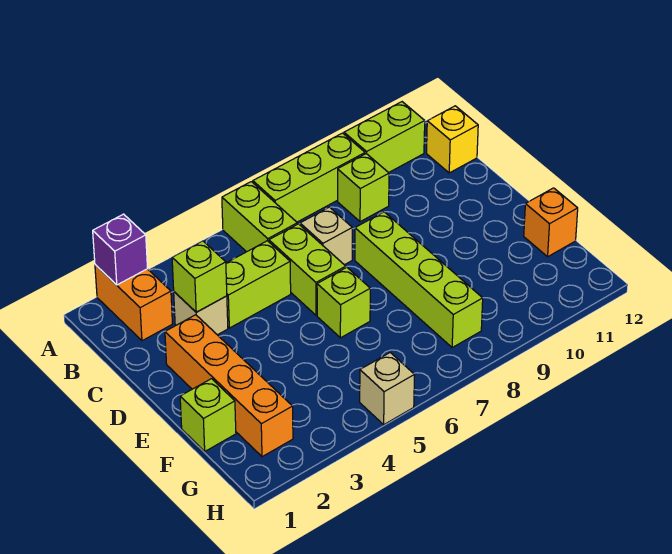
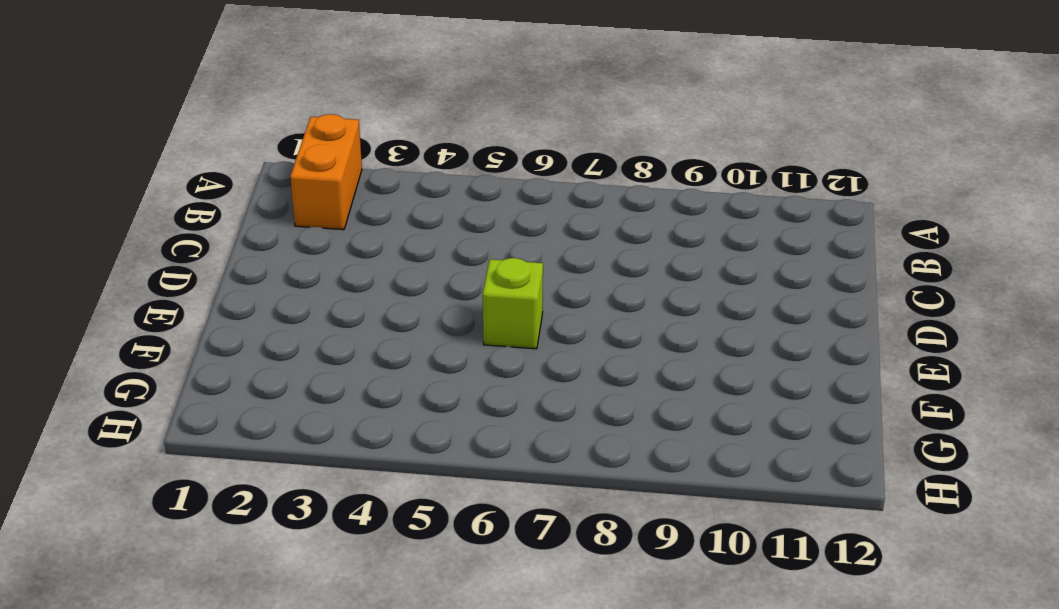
none -> lime 1x2 brick [222,182,297,252]
none -> lime 1x3 brick [253,133,365,222]
none -> lime 1x2 brick [344,102,425,173]

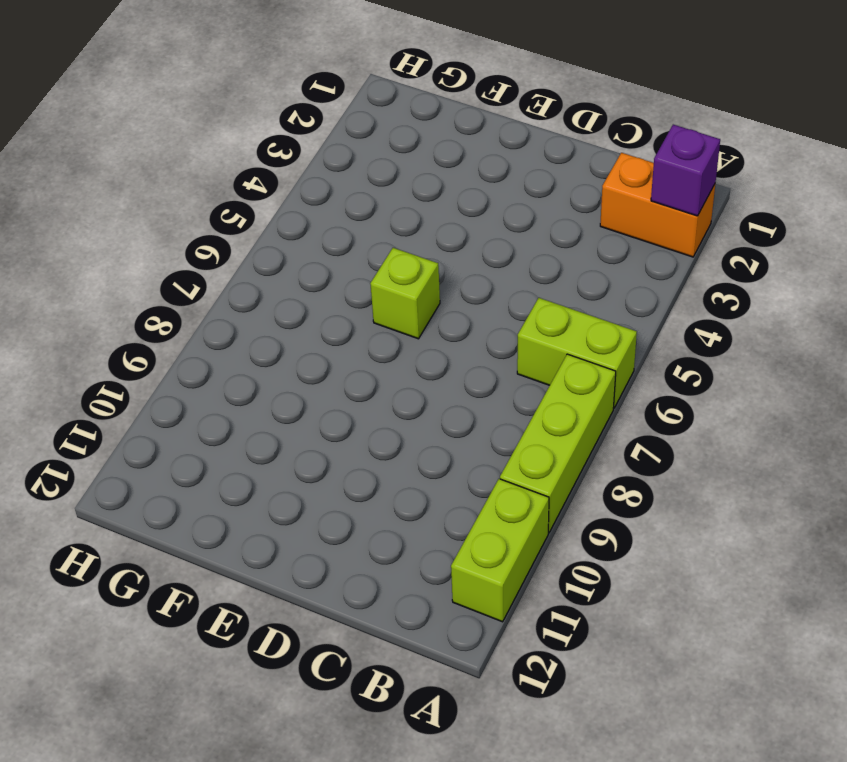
none -> lime 1x1 brick [338,154,389,222]
none -> yellow 1x1 brick [427,106,478,173]
none -> tan 1x1 brick [174,292,228,335]

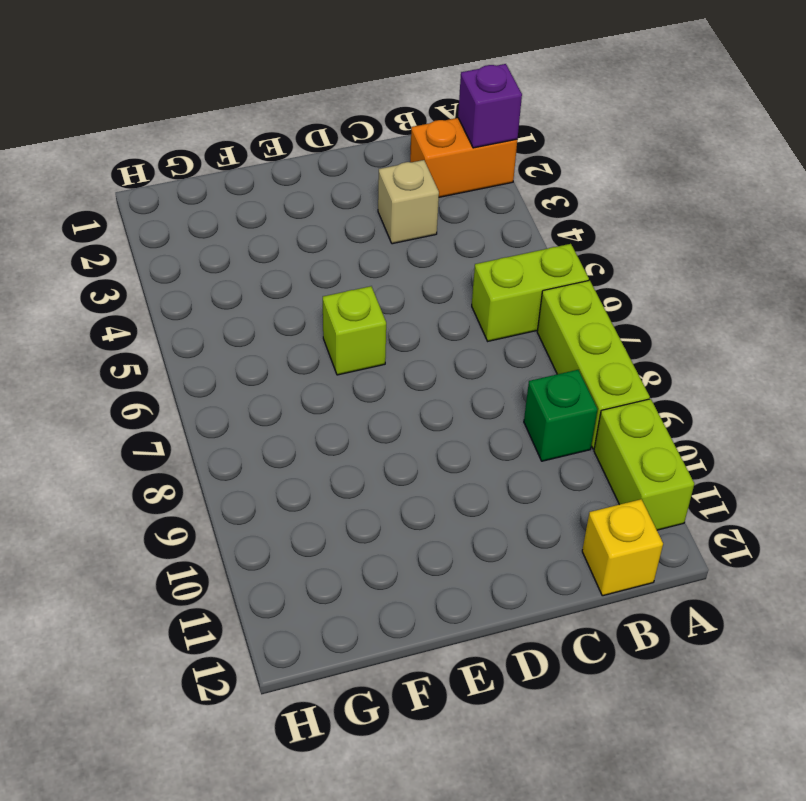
green 1x1 brick [524,370,598,461] -> lime 1x1 brick [338,154,389,222]
none -> lime 1x2 brick [226,241,291,328]
none -> lime 1x2 brick [269,224,346,316]
none -> tan 1x1 brick [300,207,352,265]

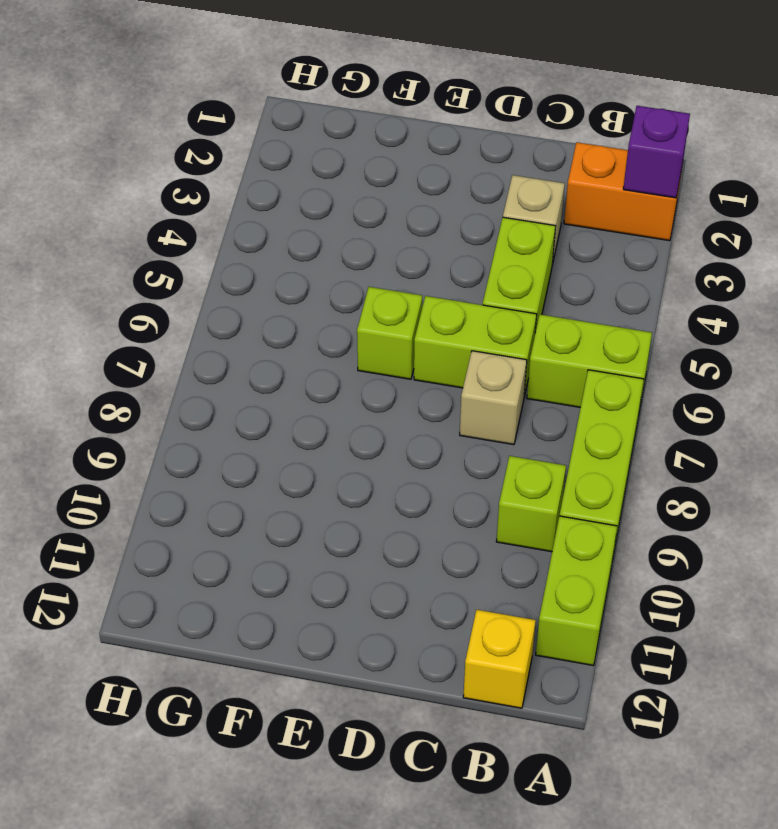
none -> orange 1x4 brick [165,315,293,457]
none -> lime 1x4 brick [355,212,483,347]
none -> lime 1x1 brick [180,379,236,451]

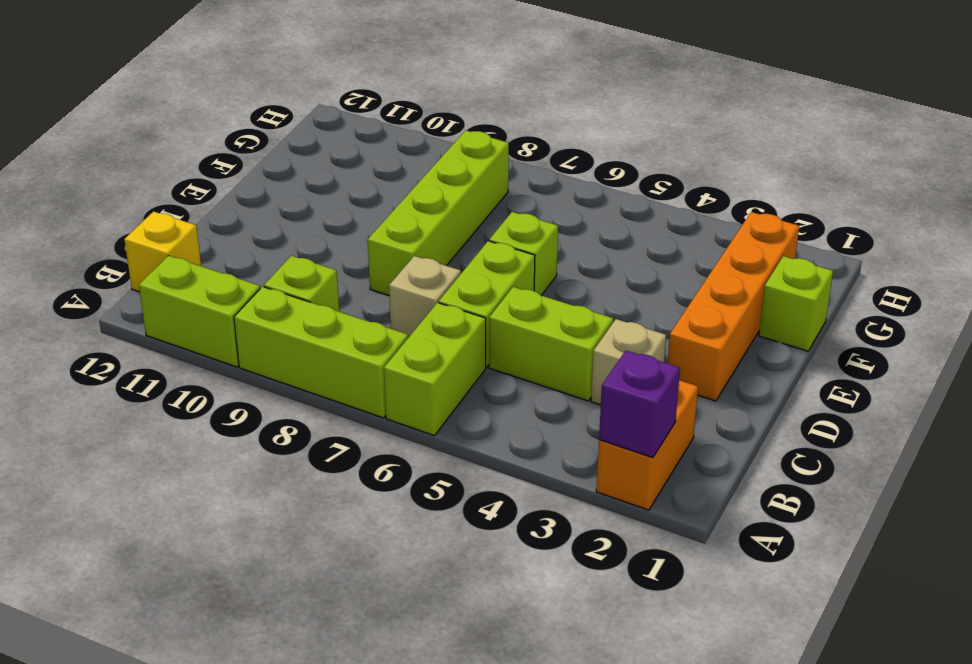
none -> orange 1x1 brick [524,188,578,257]
none -> tan 1x1 brick [360,353,415,425]
none -> lime 1x1 brick [172,241,227,312]

